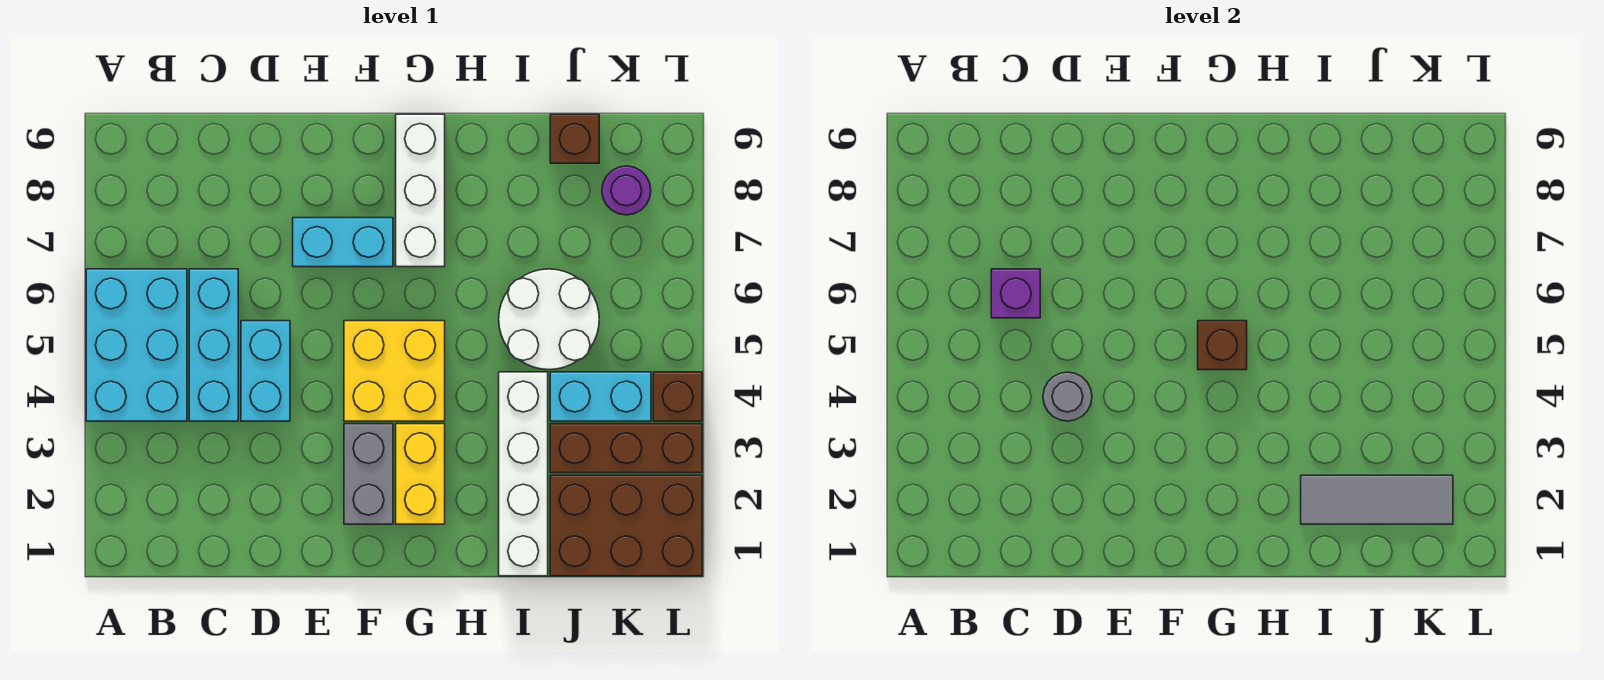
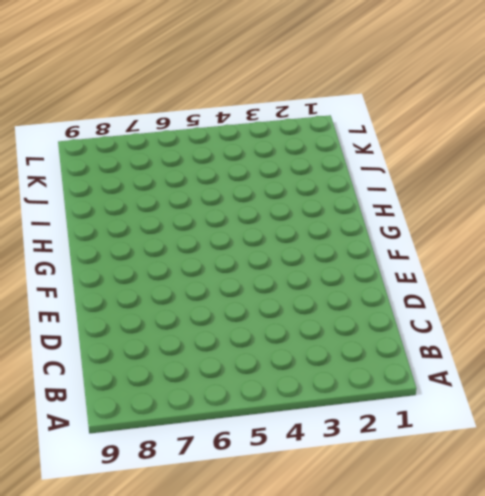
none -> cyan 2x3 brick [86,269,187,421]
none -> cyan 1x3 brick [189,269,238,421]
none -> cyan 1x2 brick [241,321,290,421]

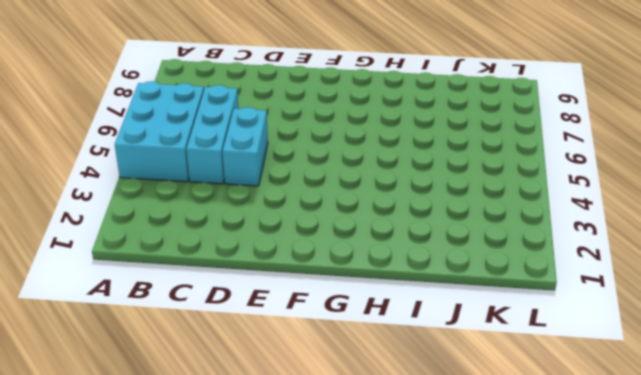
none -> cyan 1x2 brick [293,218,393,267]
none -> grey 1x2 brick [344,424,393,524]
none -> yellow 2x2 brick [344,321,445,421]

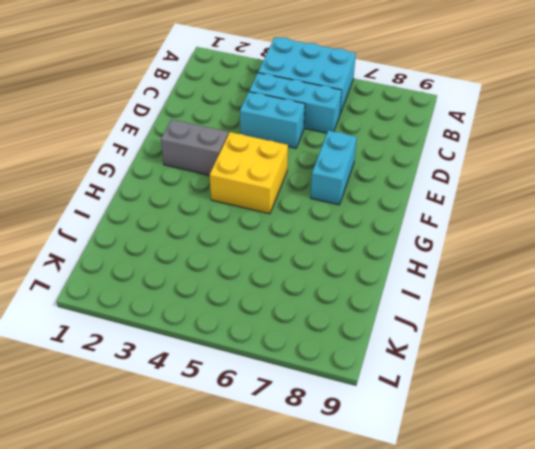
none -> yellow 1x2 brick [396,424,445,524]
none -> white 1x3 brick [396,114,445,267]
none -> white 1x4 brick [499,372,548,576]

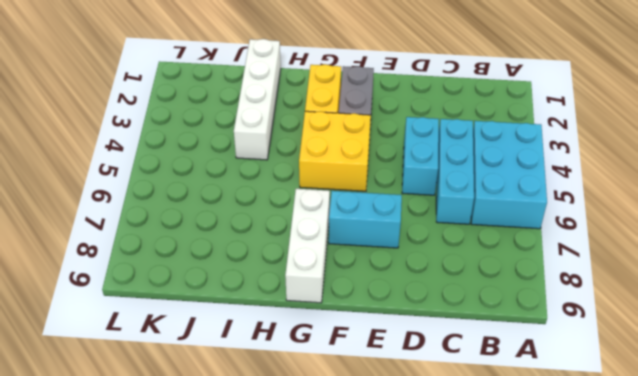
none -> white 2x2 round brick [499,269,599,370]
none -> brown 2x3 brick [550,475,702,576]
none -> brown 1x3 brick [550,424,702,473]

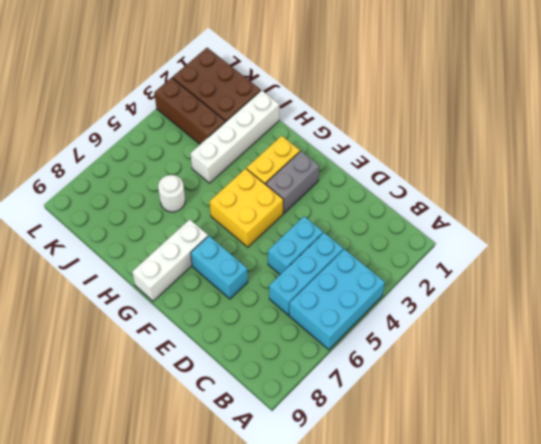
white 1x1 round brick [158,175,185,212] -> white 2x2 round brick [499,269,599,370]
none -> cyan 1x2 brick [550,372,651,421]
none -> brown 1x1 brick [550,114,599,163]
none -> purple 1x1 round brick [602,166,651,215]

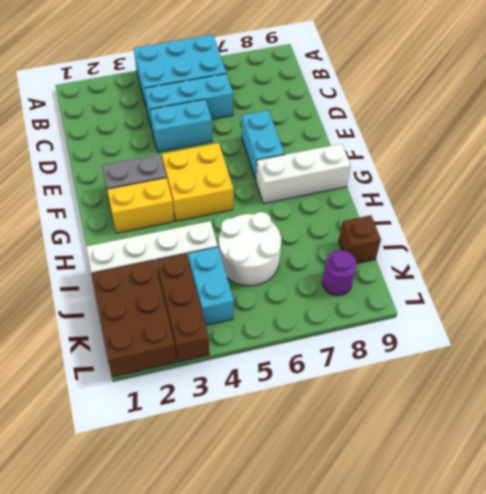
none -> brown 1x1 brick [653,372,702,421]
none -> purple 1x1 brick [991,269,1040,318]
none -> grey 1x1 round brick [1043,372,1092,421]

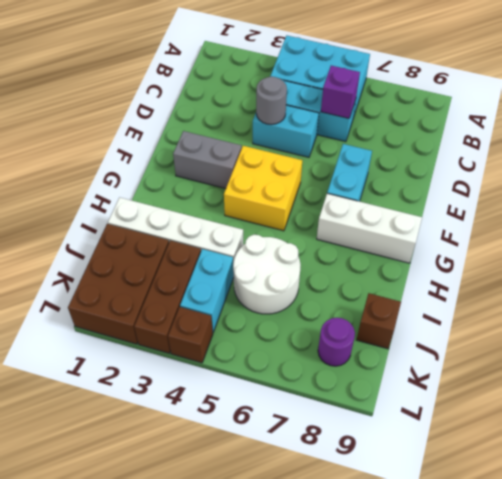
none -> yellow 1x2 brick [396,424,445,524]
none -> brown 1x1 brick [1198,321,1247,370]
none -> grey 1x3 tile [1301,475,1453,524]

